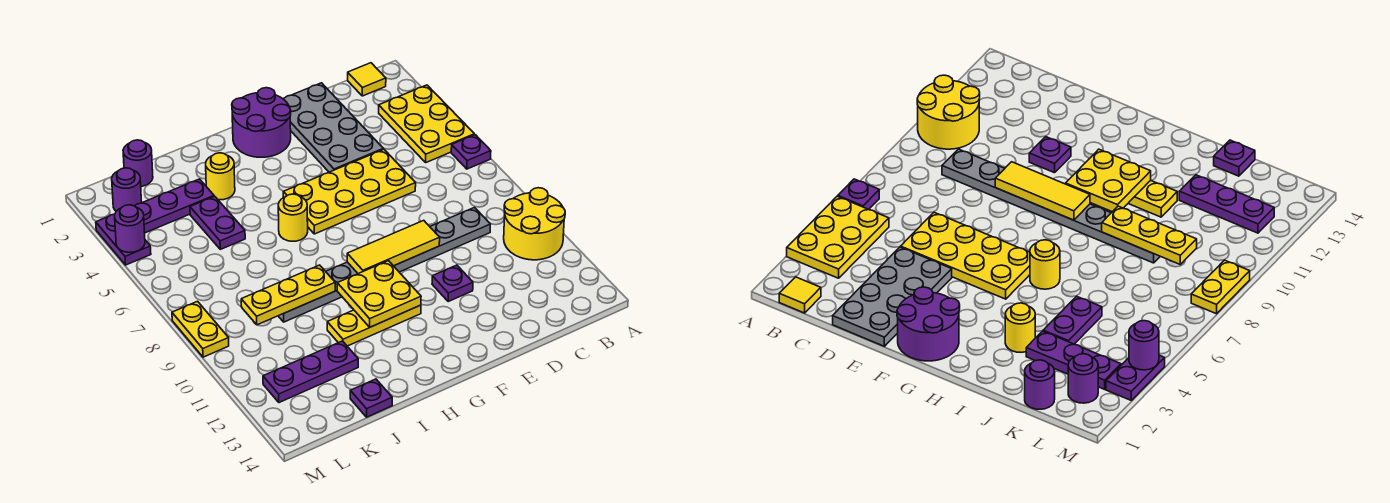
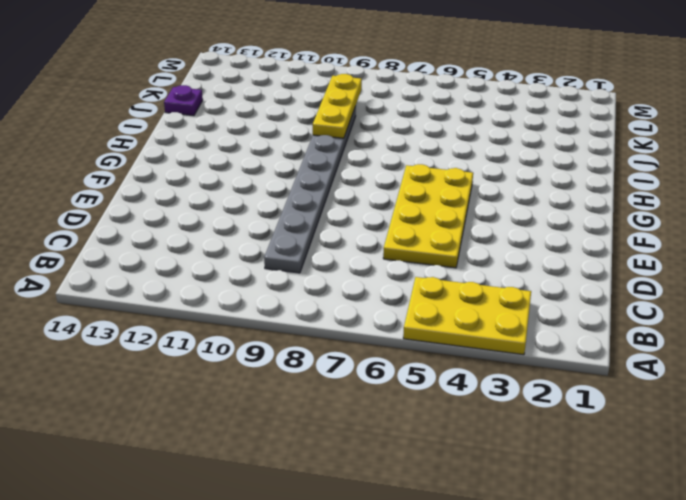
none -> purple 1x1 plate [451,135,491,169]
none -> yellow 2x2 round brick [504,188,565,260]
none -> yellow 1x1 tile [348,63,386,96]

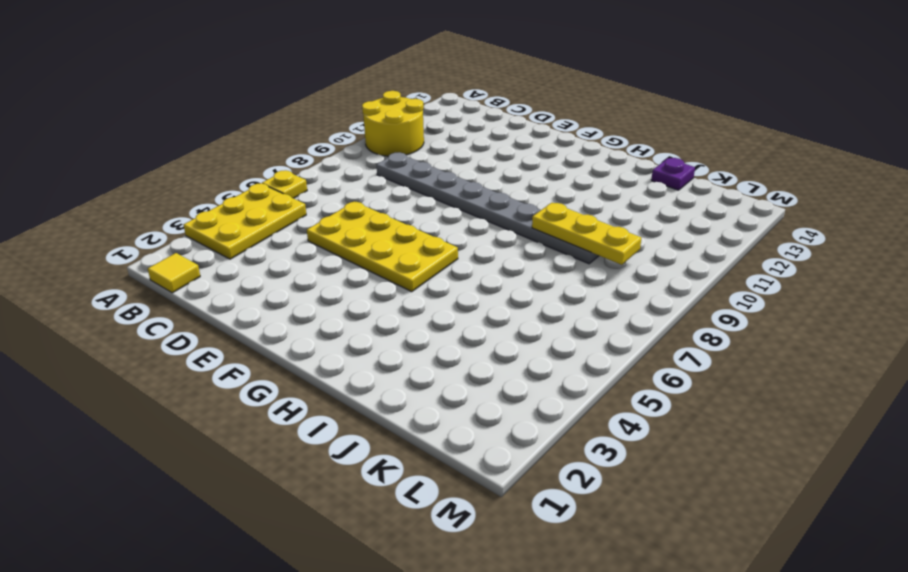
yellow 1x1 plate [262,170,307,198] -> purple 1x1 plate [451,135,491,169]
none -> grey 2x4 plate [283,83,383,172]
none -> purple 1x1 plate [432,265,473,302]
none -> purple 2x2 round brick [232,88,291,157]

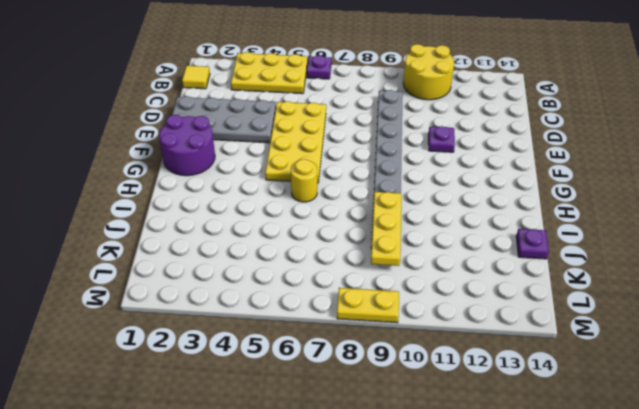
none -> yellow 1x3 plate [327,305,421,346]
none -> yellow 1x1 round brick [206,153,235,200]
none -> purple 1x3 plate [135,179,214,233]

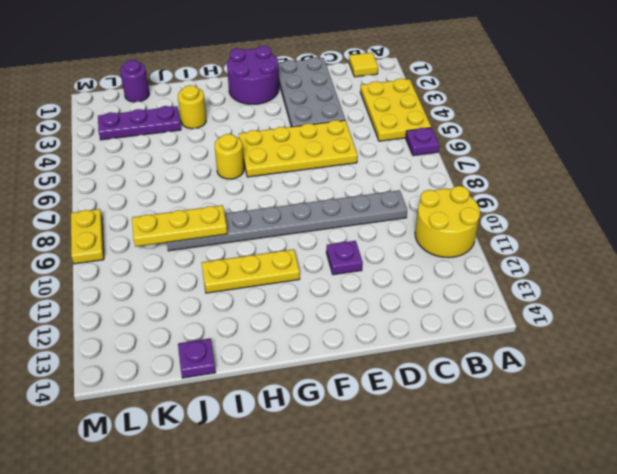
none -> purple 1x2 plate [190,196,245,249]
none -> purple 1x3 plate [263,341,358,403]
none -> purple 1x1 round brick [112,168,142,211]

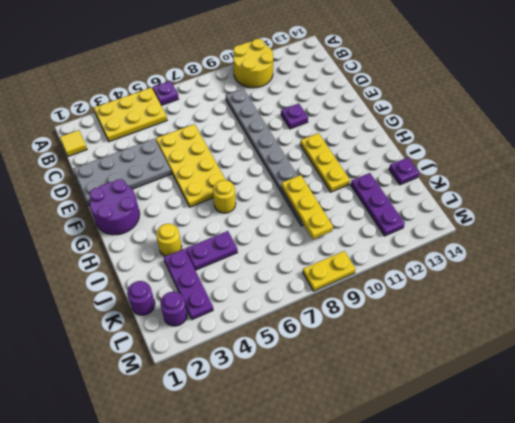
none -> purple 1x2 plate [96,214,151,265]
none -> yellow 1x3 tile [347,220,440,274]
none -> yellow 2x2 plate [337,261,421,327]

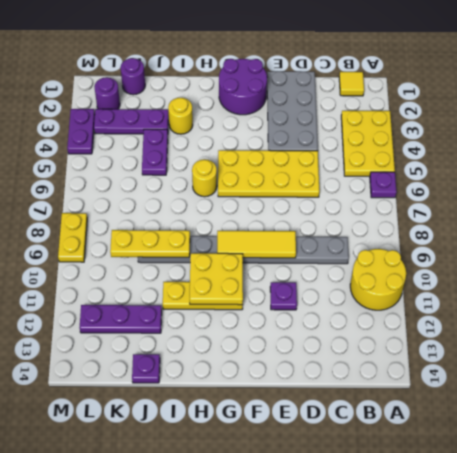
none -> purple 1x1 round brick [115,205,145,252]

